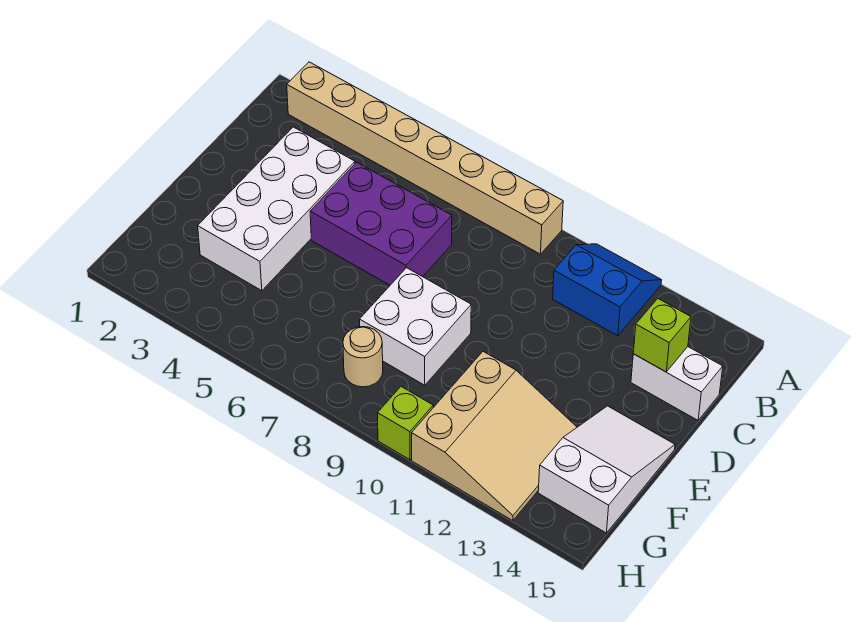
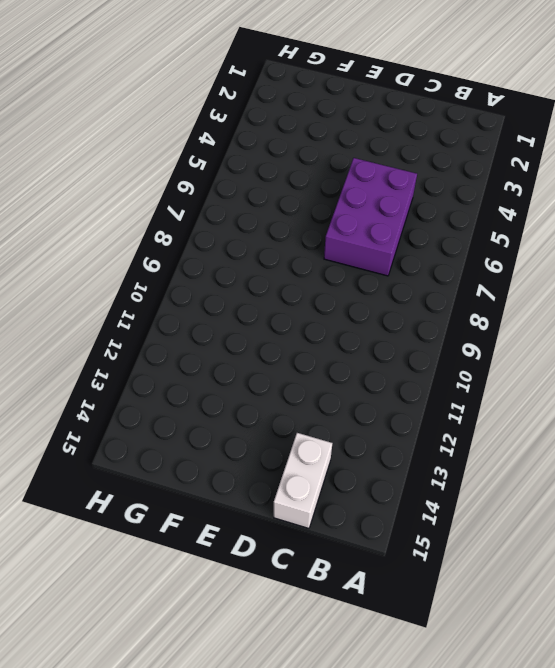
none -> tan 1x8 brick [287,62,563,254]
none -> blue 2x2 slope [553,244,662,336]

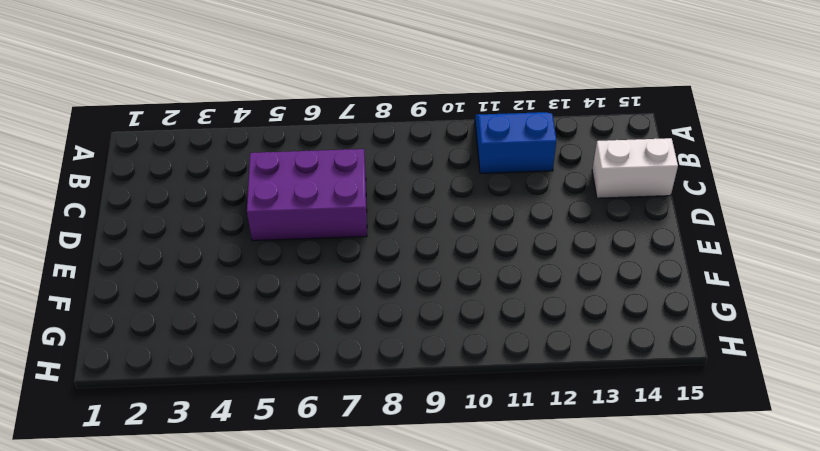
none -> tan 1x8 brick [287,62,563,254]
none -> white 2x4 brick [198,127,355,291]

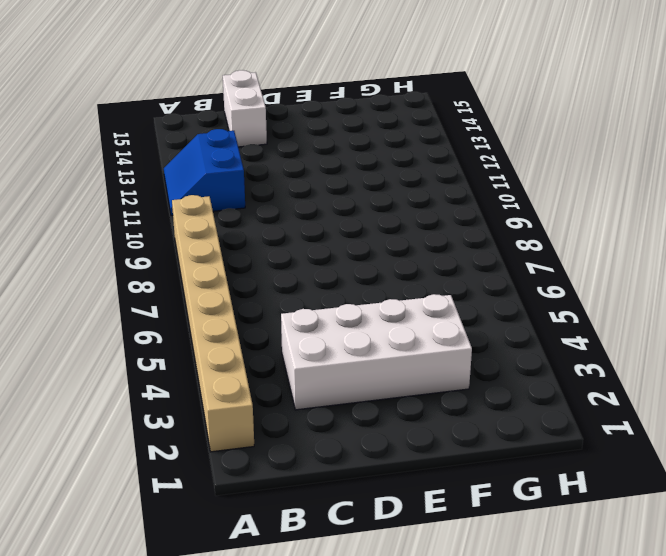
none -> purple 2x3 brick [310,162,452,285]
none -> white 2x2 brick [360,268,471,385]

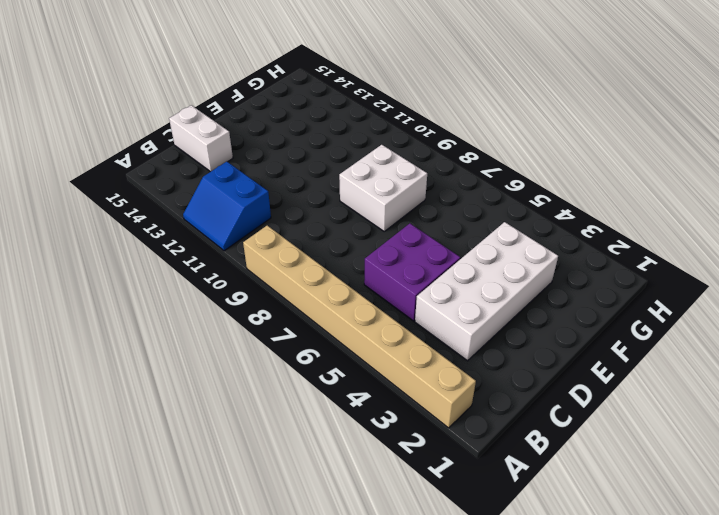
purple 2x2 brick [364,223,460,321] -> purple 2x3 brick [310,162,452,285]
none -> white 2x3 slope [538,406,675,533]
none -> tan 3x3 slope [412,352,577,521]

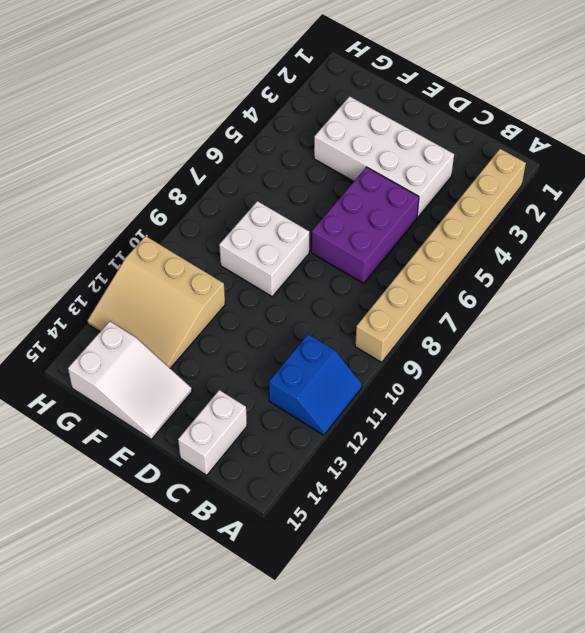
none -> tan 1x1 round brick [343,327,383,387]
none -> lime 1x1 brick [378,387,433,460]

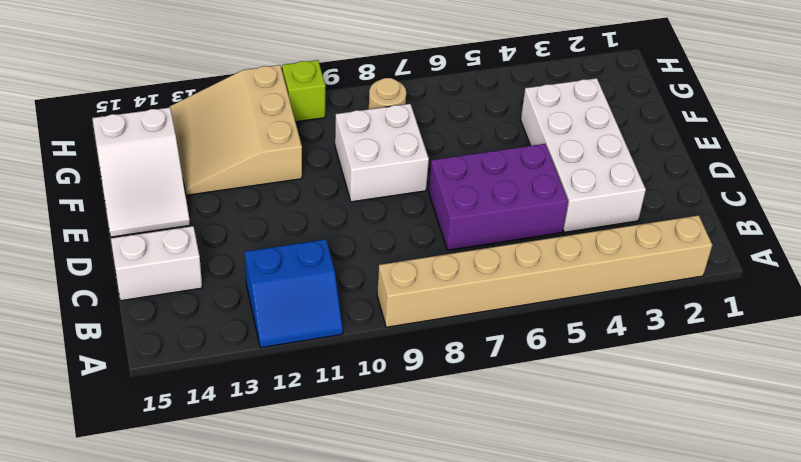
none -> lime 1x1 brick [633,299,691,372]

